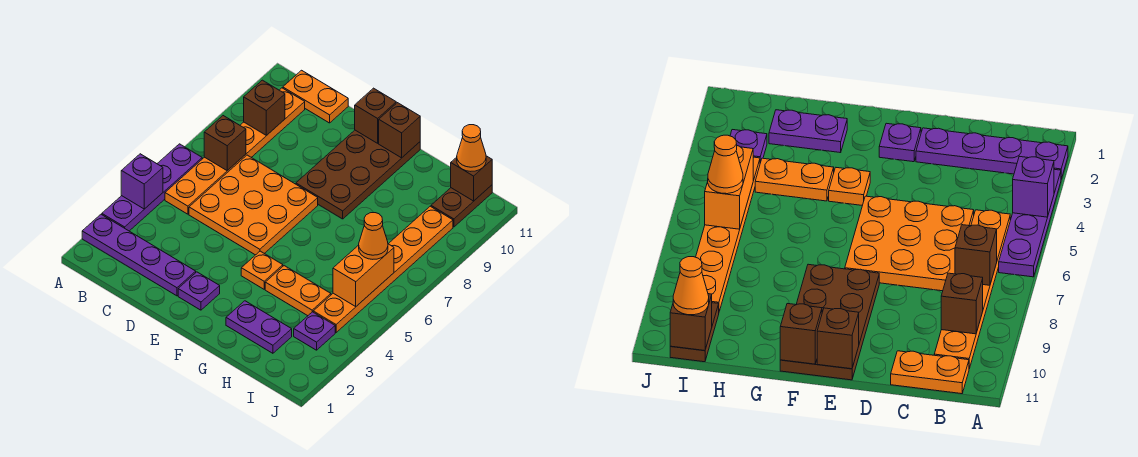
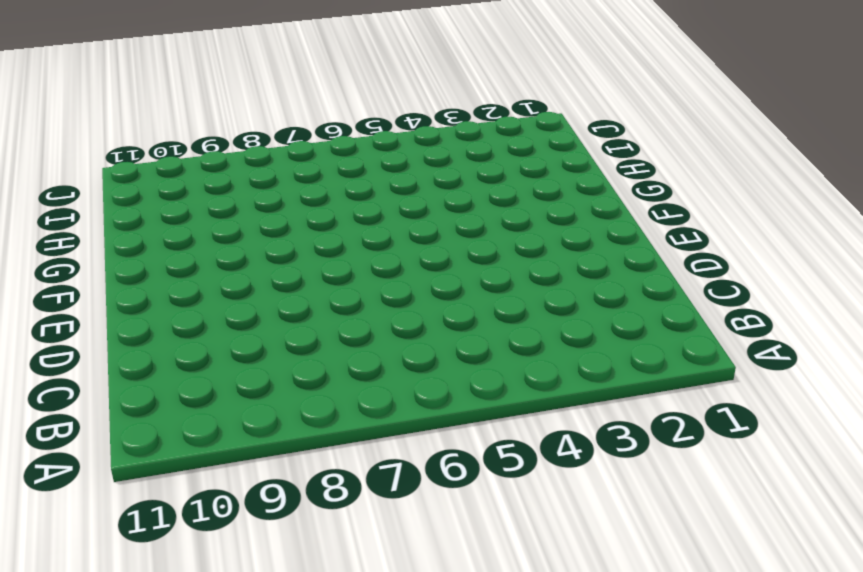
none -> purple 1x4 plate [82,215,196,296]
none -> purple 1x4 plate [102,144,202,231]
none -> orange 1x6 plate [165,88,305,214]

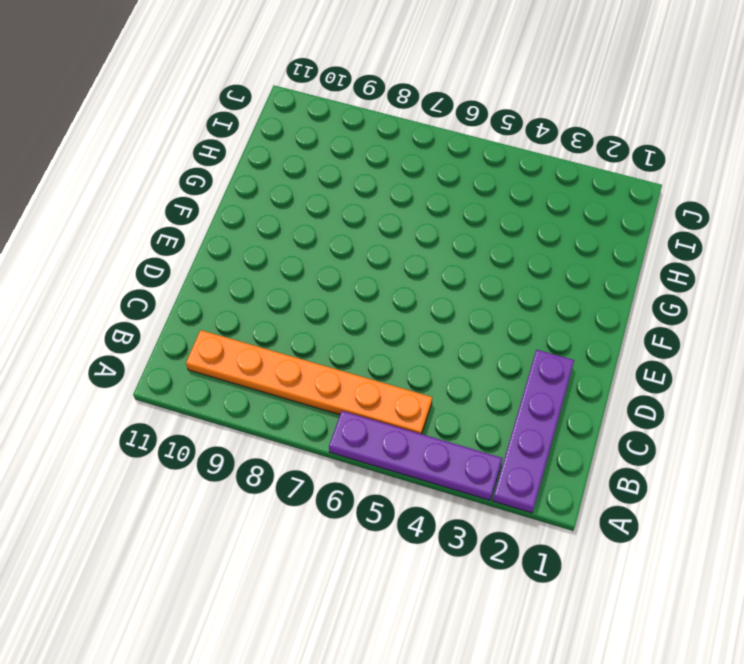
none -> orange 1x2 plate [283,70,348,123]
none -> orange 3x3 plate [189,155,318,255]
none -> purple 1x1 plate [178,272,220,310]

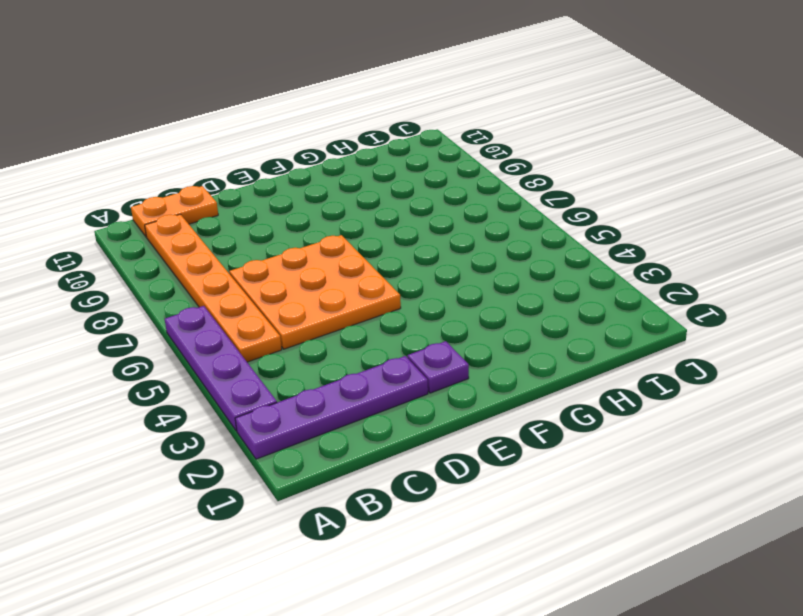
none -> brown 2x4 plate [296,130,420,219]
none -> orange 1x1 plate [241,251,283,289]
none -> purple 1x2 plate [226,301,292,353]

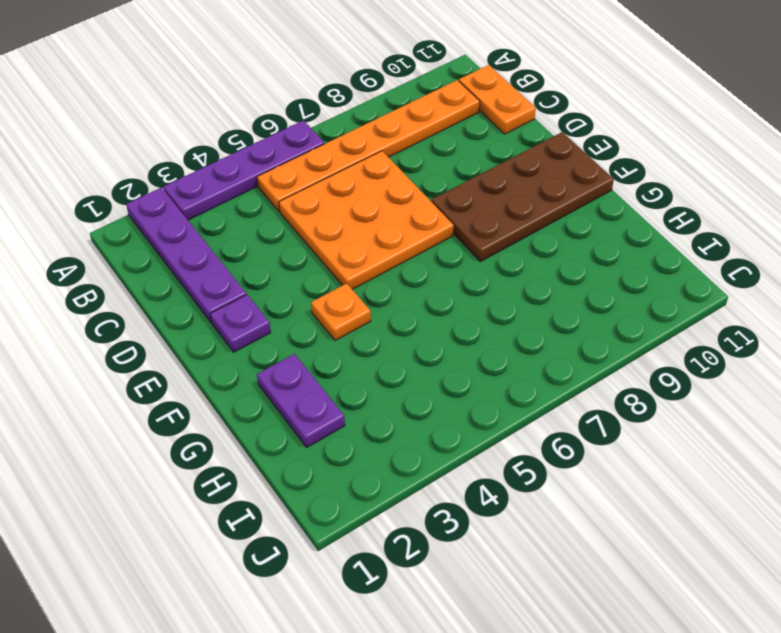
none -> orange 1x2 plate [265,266,331,316]
none -> purple 1x1 plate [294,312,335,350]
none -> orange 1x6 plate [313,206,453,332]

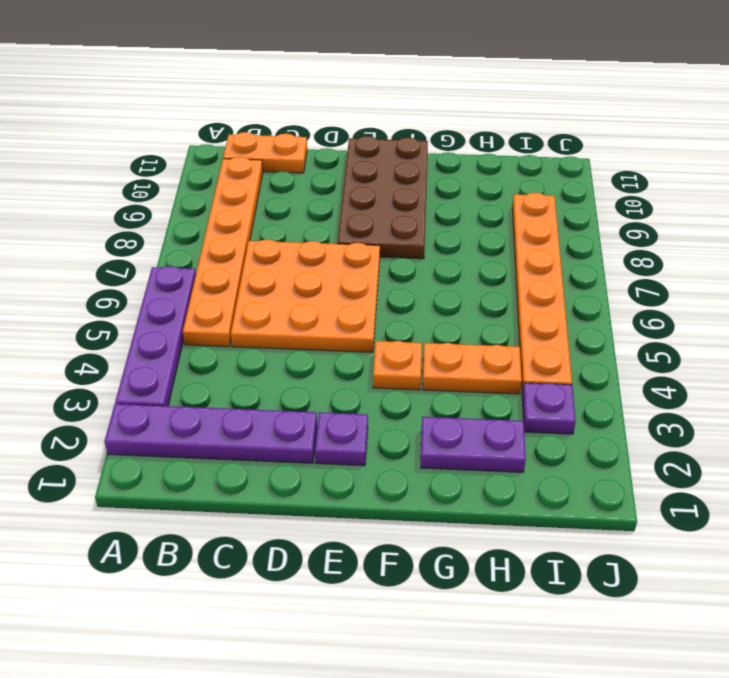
none -> brown 1x2 plate [431,185,492,227]
none -> purple 1x1 brick [121,154,163,209]
none -> brown 1x1 brick [204,116,246,171]

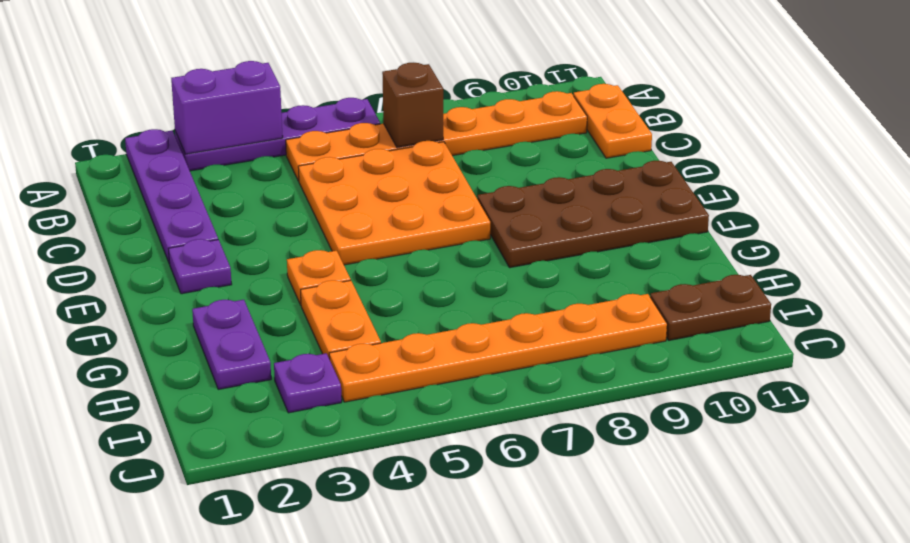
purple 1x2 brick [171,61,283,154] -> purple 1x1 brick [121,154,163,209]
none -> brown 1x1 brick [244,80,285,136]
none -> brown 1x1 brick [355,88,396,143]
none -> brown 1x1 brick [379,103,420,158]

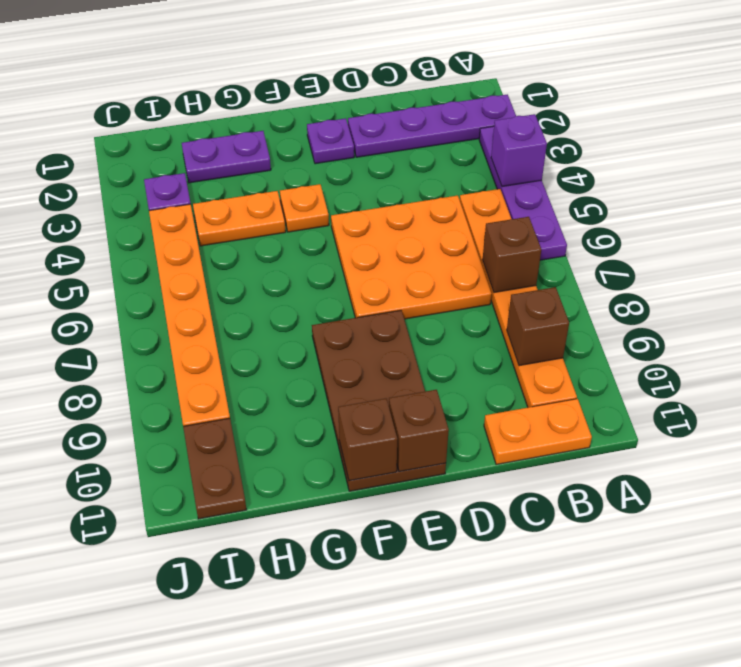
none -> orange 1x2 brick [333,244,394,306]
none -> brown 1x1 brick [451,156,492,201]
none -> orange 1x1 cone [359,213,388,259]

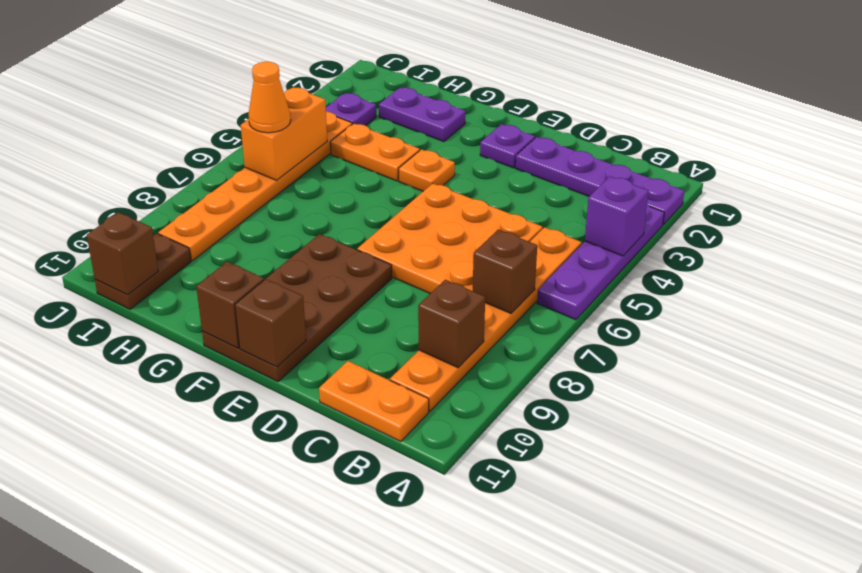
none -> orange 1x1 cone [457,125,486,171]

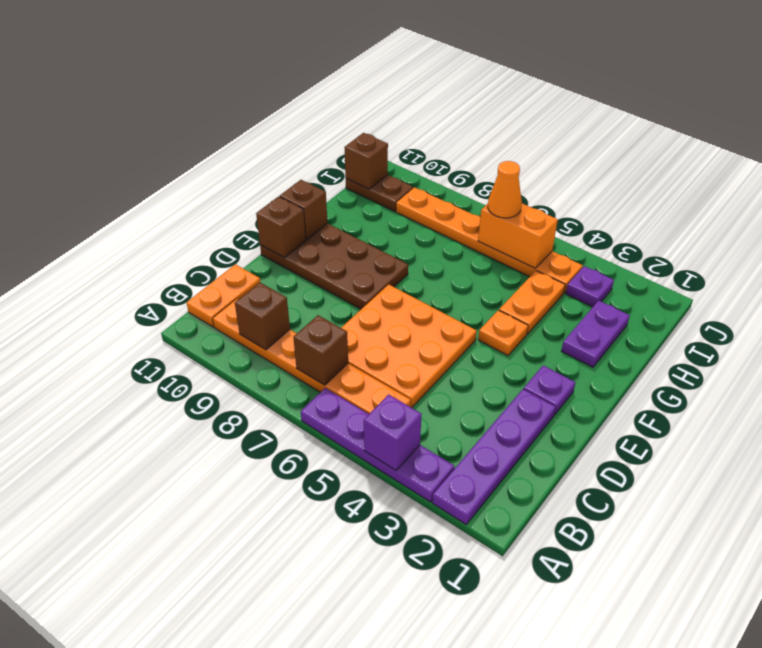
none -> orange 1x1 cone [457,125,486,171]

